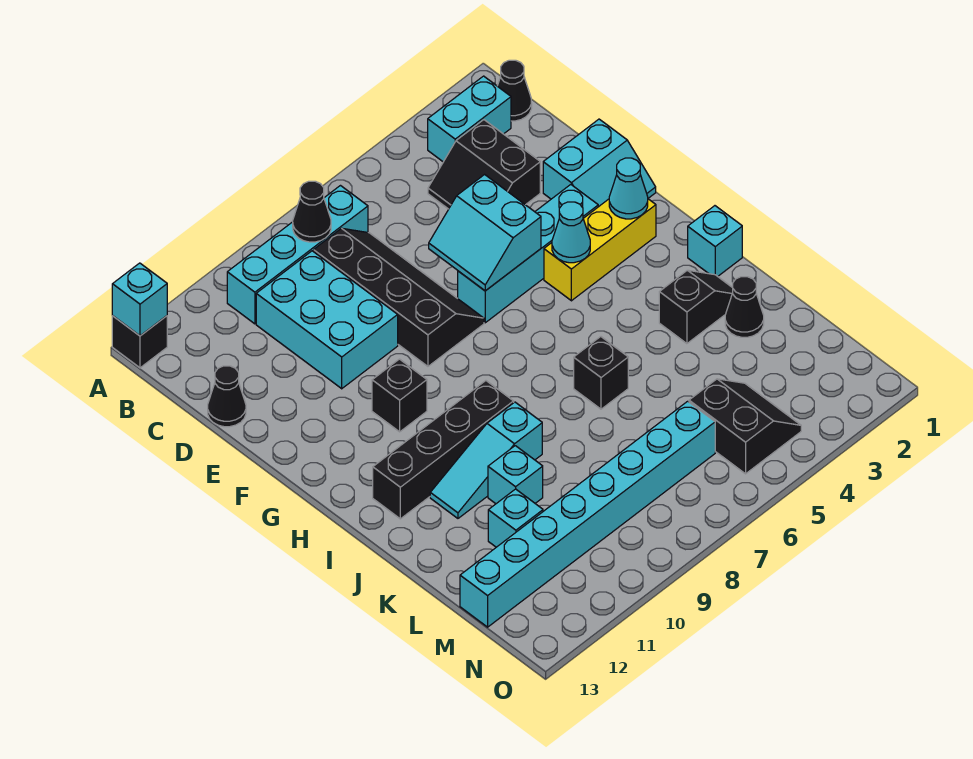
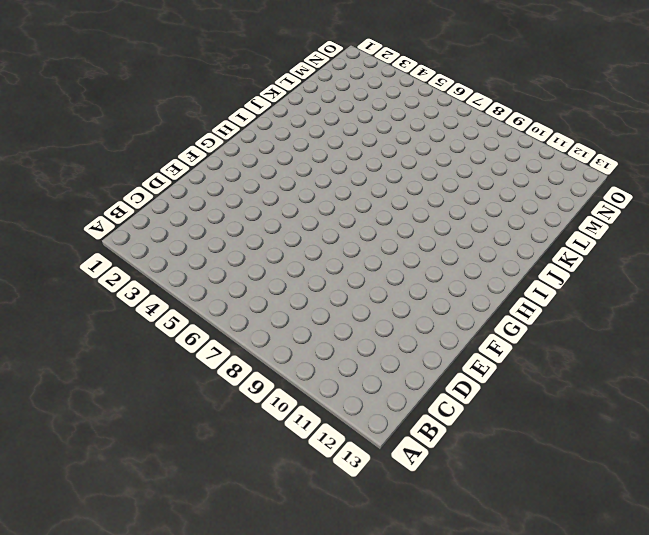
none -> black 1x1 brick [112,316,167,368]
none -> black 1x1 cone [498,60,532,121]
none -> cyan 1x2 brick [428,76,511,162]

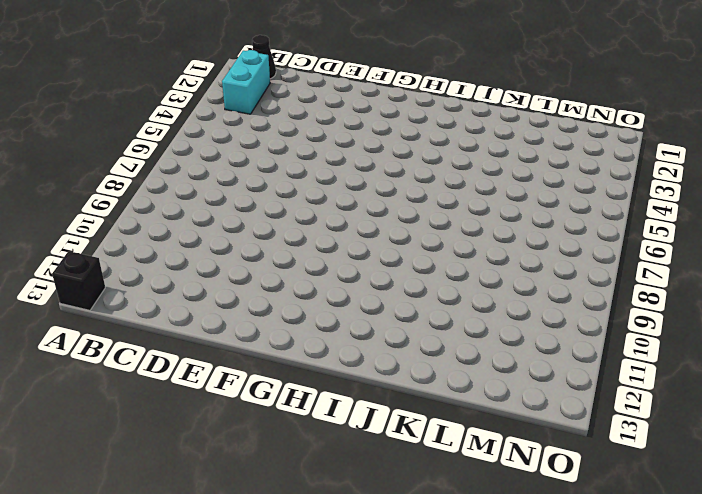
none -> cyan 1x4 brick [227,186,368,324]
none -> black 2x2 slope [428,120,540,209]
none -> black 2x4 slope [314,228,484,366]

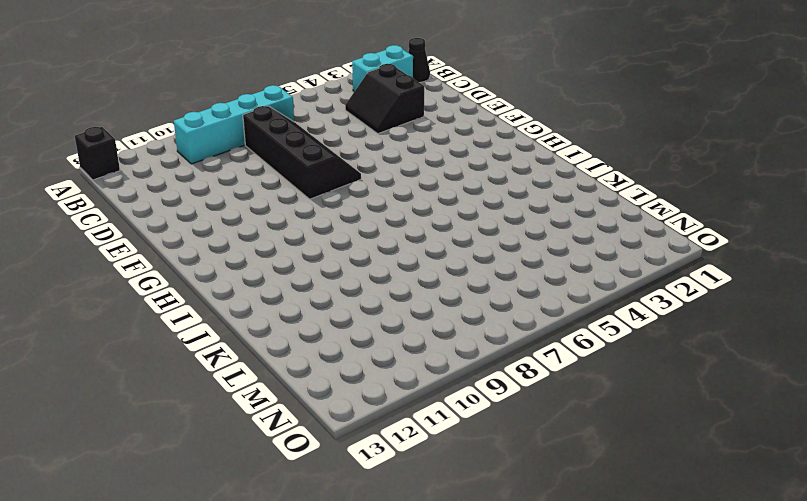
none -> cyan 2x3 brick [256,251,398,389]
none -> black 1x1 cone [208,366,246,427]
none -> cyan 2x2 slope [543,119,656,207]

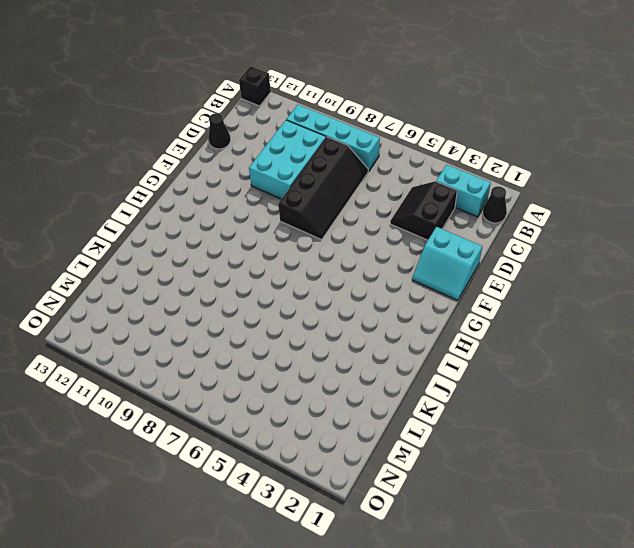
none -> cyan 1x4 brick [458,185,598,323]
none -> yellow 1x3 brick [544,199,656,301]
none -> black 1x1 brick [372,359,427,432]

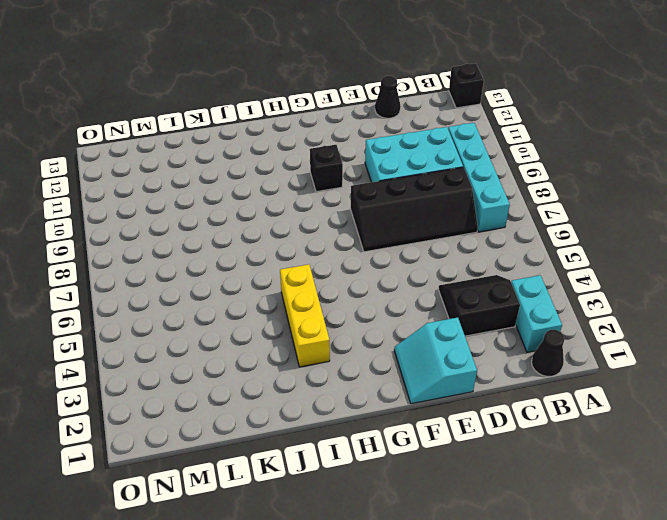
yellow 1x3 brick [280,264,330,367] -> yellow 1x3 brick moved to [544,199,656,301]
none -> cyan 1x4 brick [458,185,598,323]
none -> cyan 1x1 brick [688,206,742,276]
none -> black 1x4 brick [373,381,514,519]

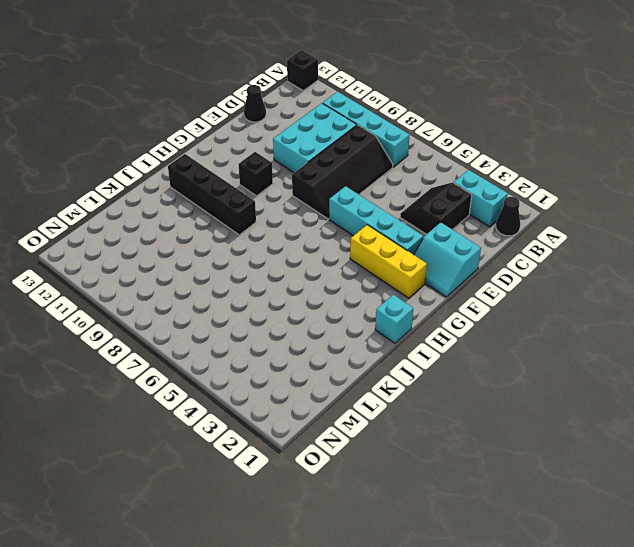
none -> black 1x2 slope [659,270,733,344]
none -> black 1x1 brick [574,337,628,409]
none -> cyan 1x3 slope [430,402,542,518]

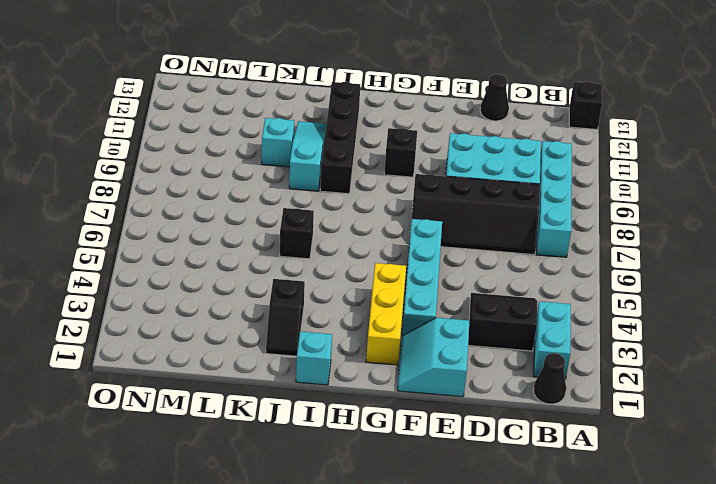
none -> black 1x1 cone [725,277,764,337]
none -> cyan 1x1 brick [488,489,543,547]
none -> black 2x2 slope [689,379,801,474]

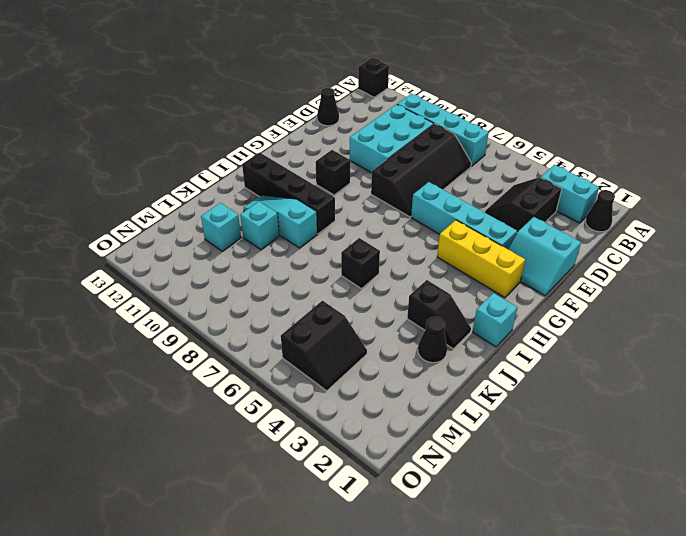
none -> cyan 1x8 brick [460,401,715,627]
none -> cyan 1x1 brick [112,263,167,336]
none -> black 1x1 cone [293,181,331,242]

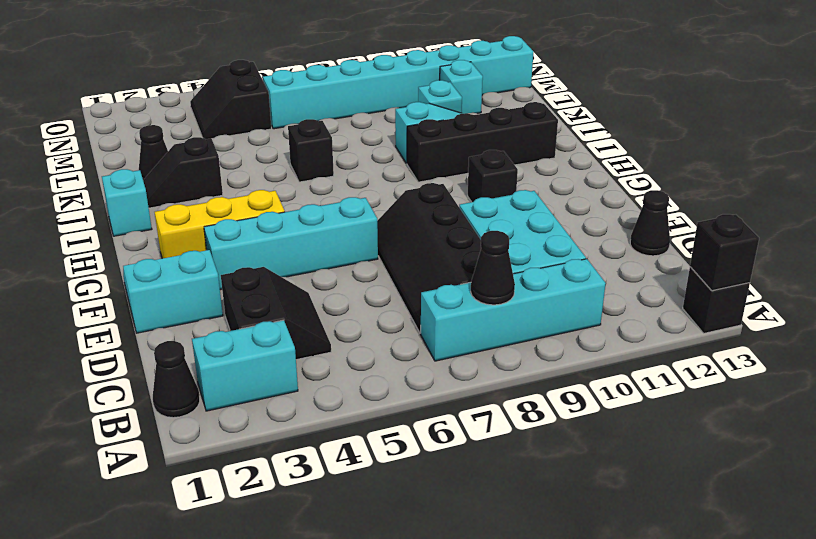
black 1x1 brick [690,214,759,291] -> cyan 1x1 brick [112,263,167,336]
none -> cyan 2x2 slope [429,175,541,291]
none -> cyan 1x1 cone [609,158,648,219]
none -> cyan 1x1 cone [552,202,590,263]

